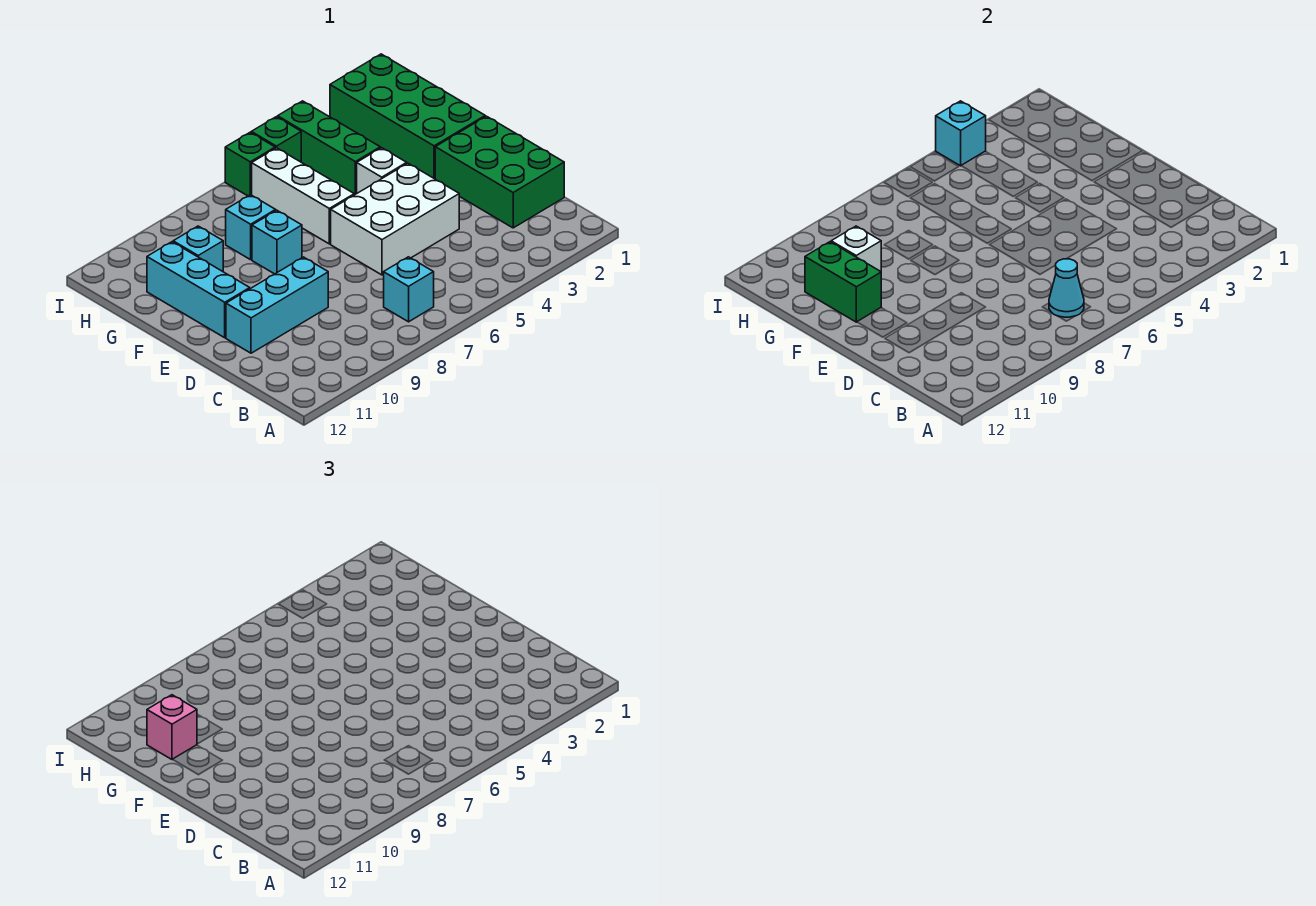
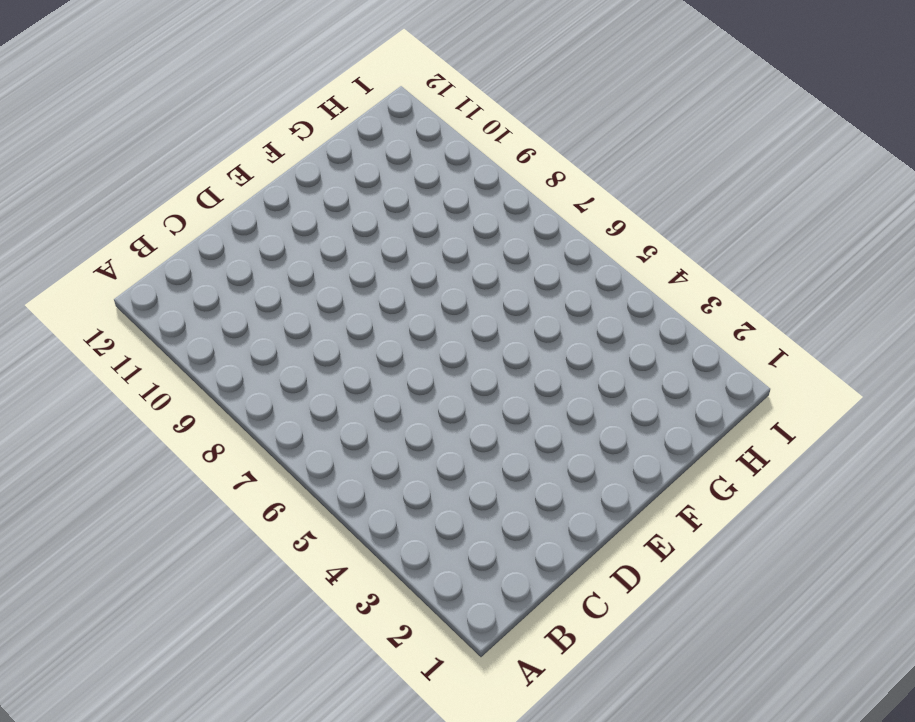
none -> cyan 1x1 brick [384,257,434,322]
none -> green 2x3 brick [435,116,564,228]
none -> white 2x3 brick [331,163,459,275]

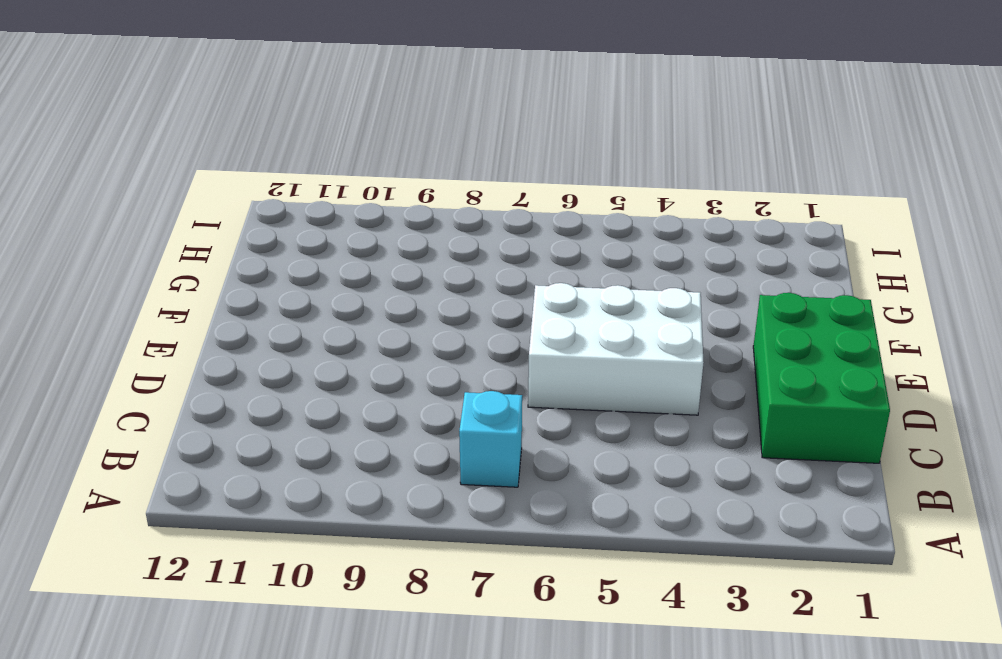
none -> cyan 1x3 brick [226,257,328,353]
none -> cyan 1x3 brick [147,242,250,338]
none -> green 2x4 brick [330,54,485,179]

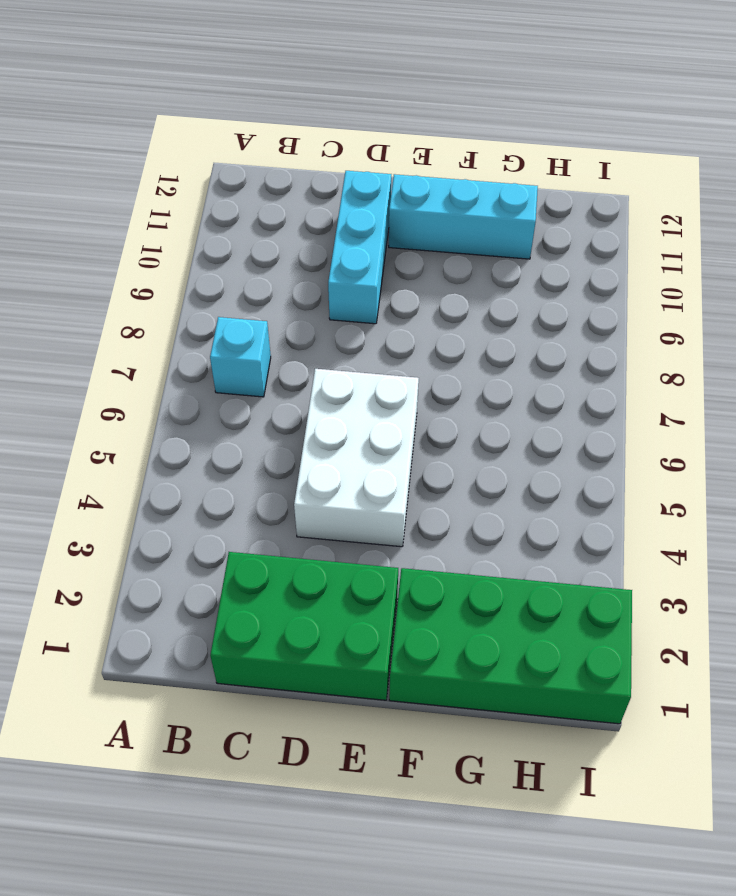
none -> white 1x1 brick [357,148,407,193]
none -> white 1x3 brick [252,148,354,244]
none -> cyan 1x1 brick [252,210,302,274]

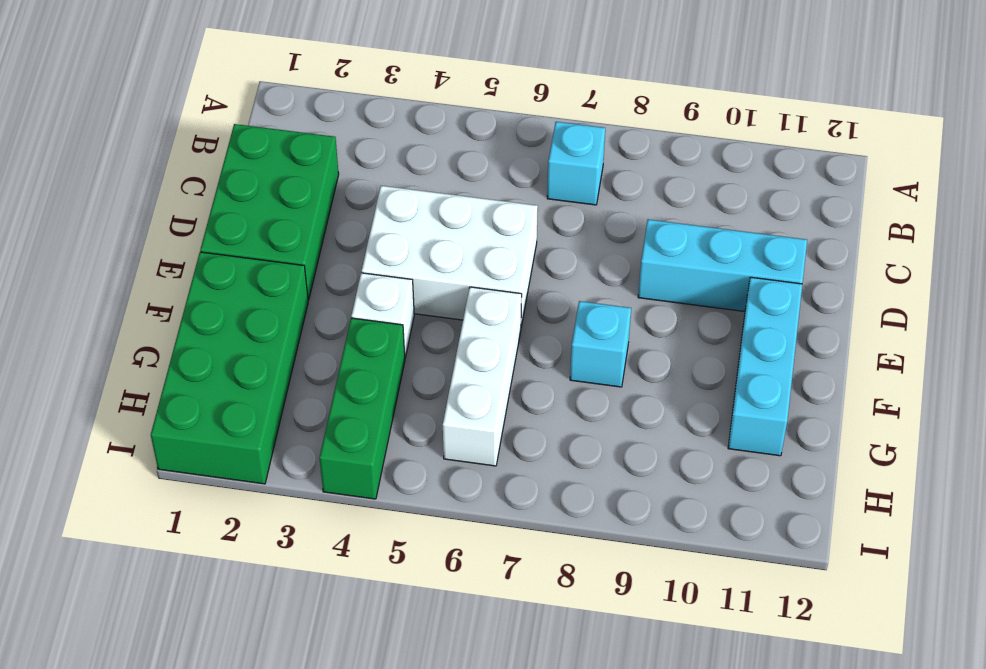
none -> cyan 1x1 brick [226,195,276,260]
none -> cyan 1x1 brick [173,226,223,271]
none -> green 1x1 brick [251,117,301,162]

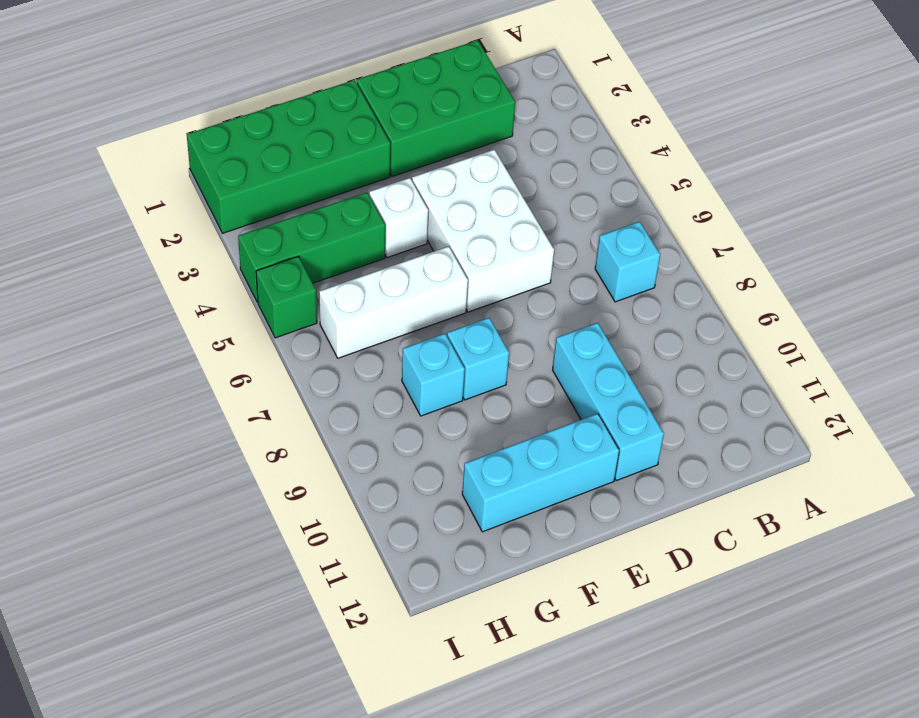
none -> cyan 1x1 brick [173,226,223,271]
none -> green 1x1 brick [225,132,275,196]
none -> cyan 1x1 cone [1049,259,1084,317]

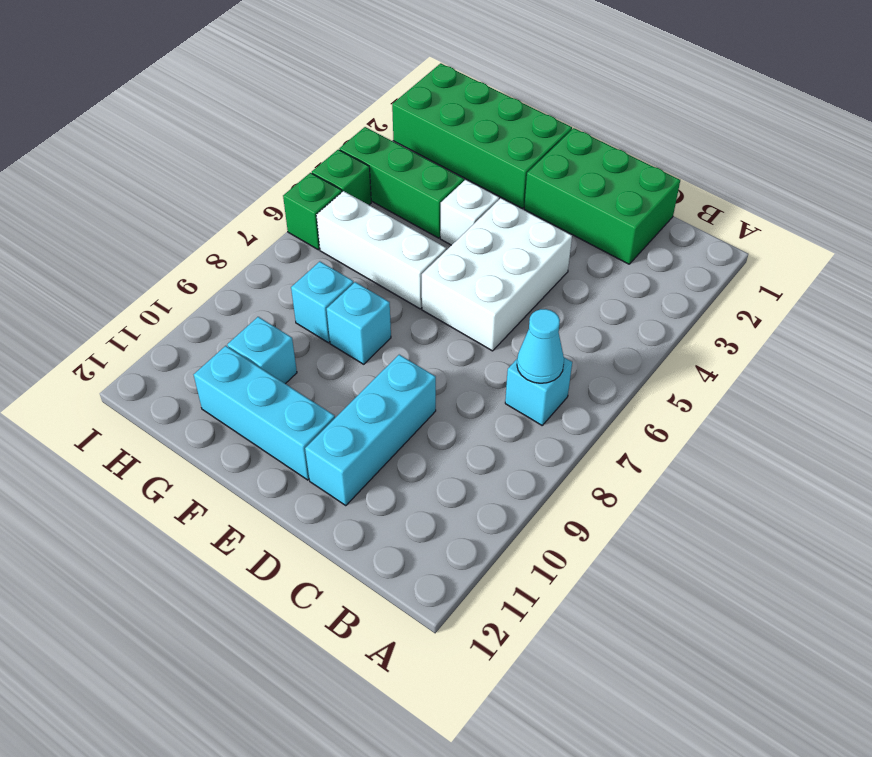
none -> green 1x2 brick [805,242,881,322]
none -> white 1x1 brick [831,226,881,271]
none -> cyan 1x1 brick [936,101,986,166]

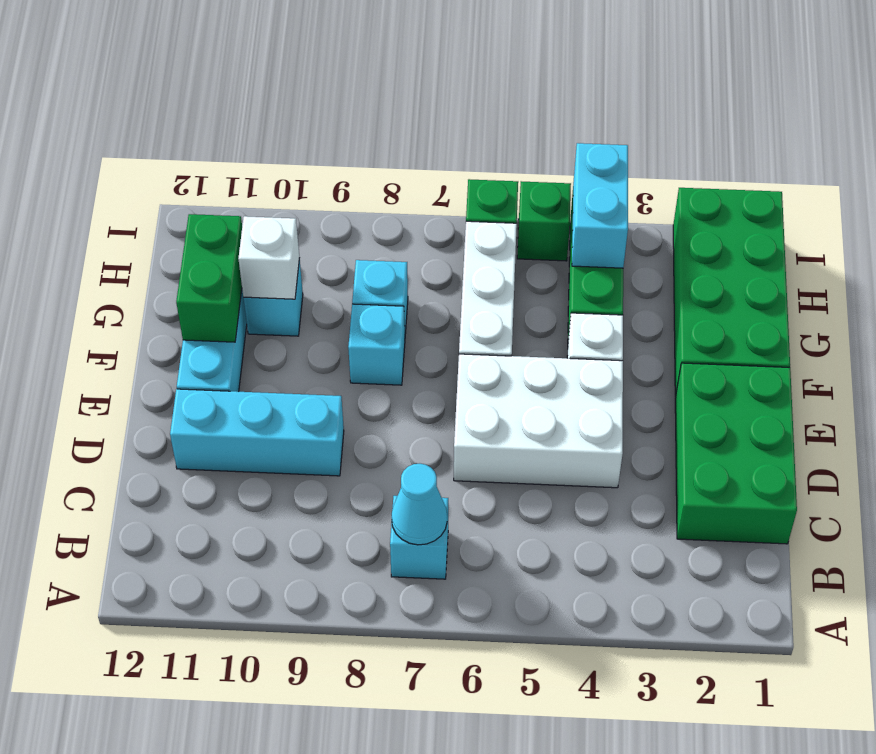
cyan 1x2 brick [572,143,628,268] -> cyan 1x1 brick [936,101,986,166]
none -> pink 1x1 brick [147,695,197,760]

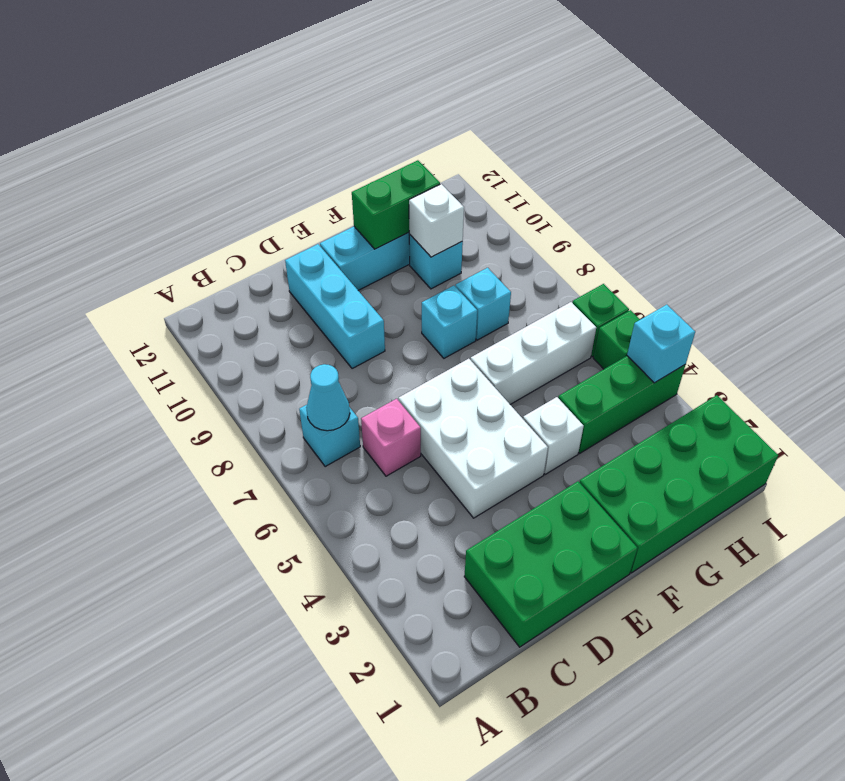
pink 1x1 brick [361,399,421,476] -> pink 1x1 brick moved to [147,695,197,760]

